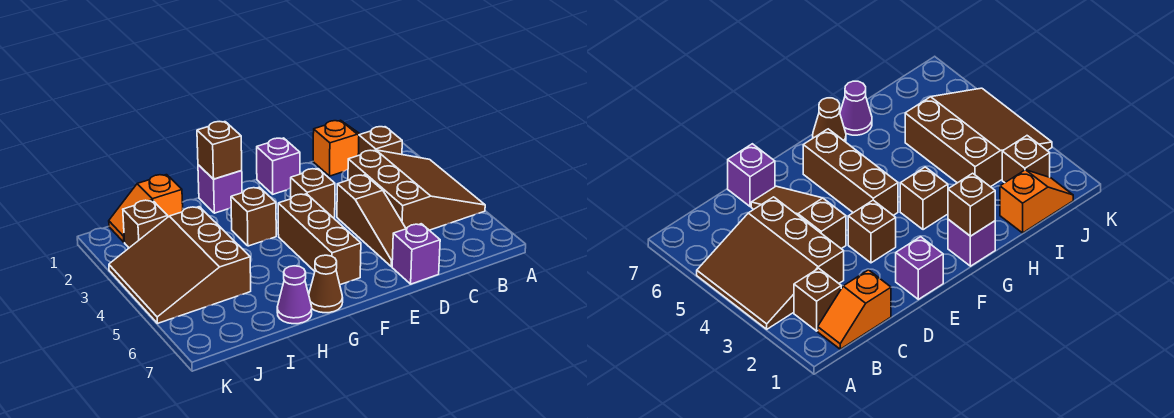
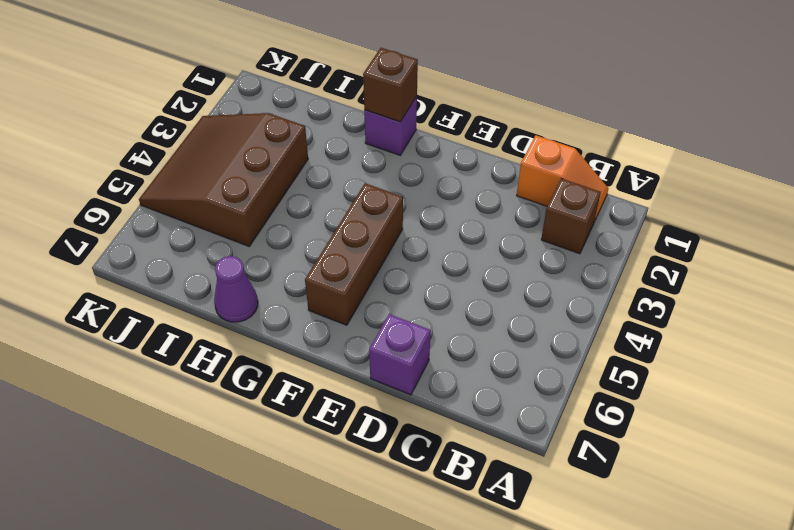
none -> brown 3x3 slope [348,150,485,230]
none -> brown 1x3 slope [337,175,406,267]
none -> purple 1x1 brick [257,138,300,194]

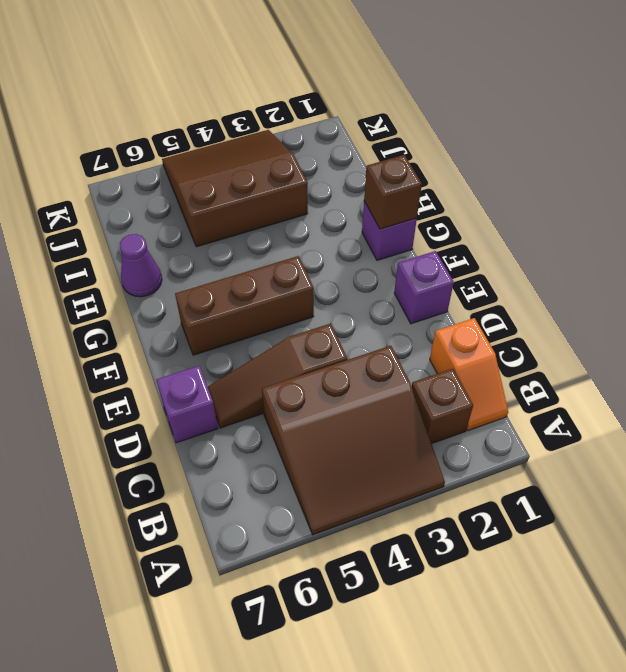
none -> brown 1x1 brick [291,169,335,218]
none -> brown 1x1 brick [231,187,276,246]
none -> brown 1x1 cone [309,255,343,313]

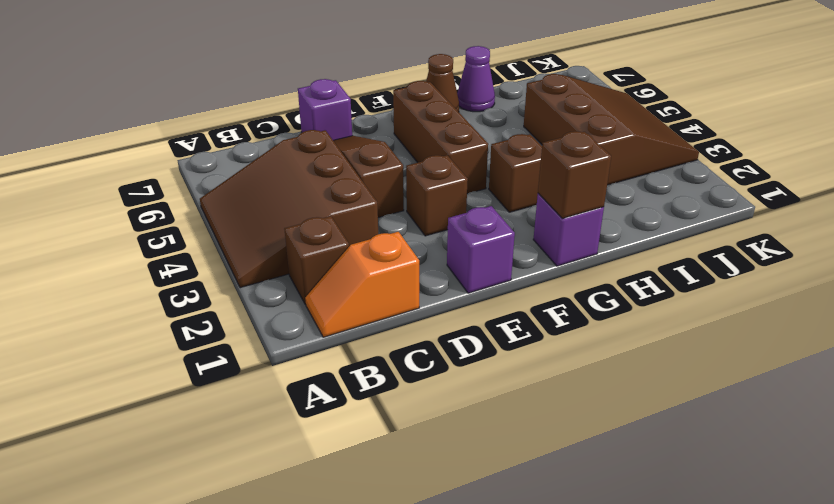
none -> orange 1x2 slope [109,175,183,242]
none -> brown 1x1 brick [123,200,168,248]

